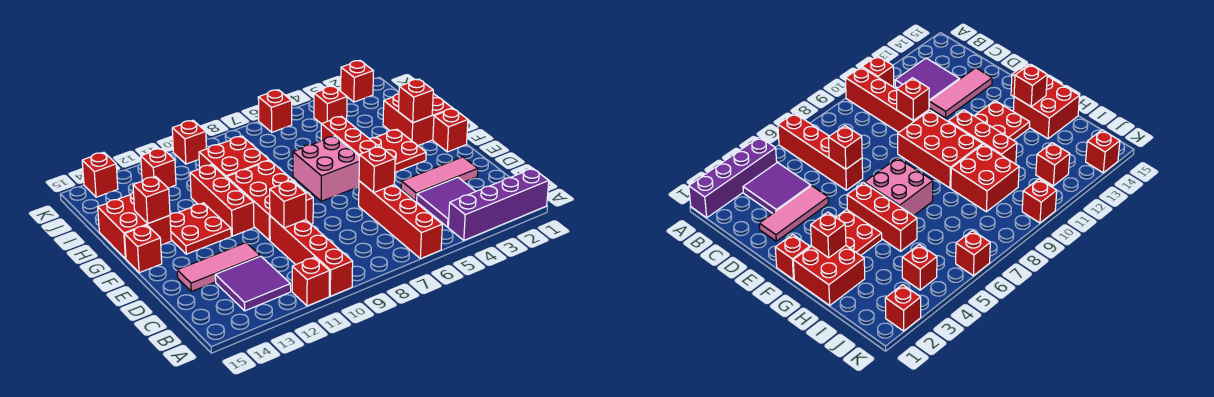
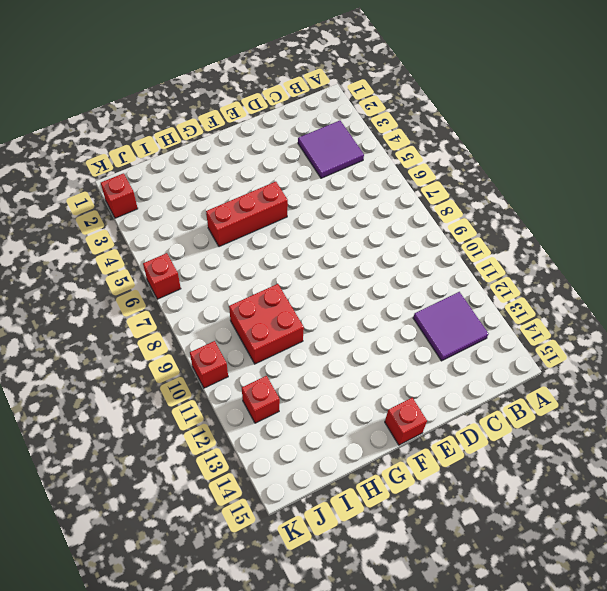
none -> purple 1x4 brick [448,169,549,240]
none -> red 1x4 brick [359,181,442,259]
none -> red 1x4 brick [270,216,353,296]

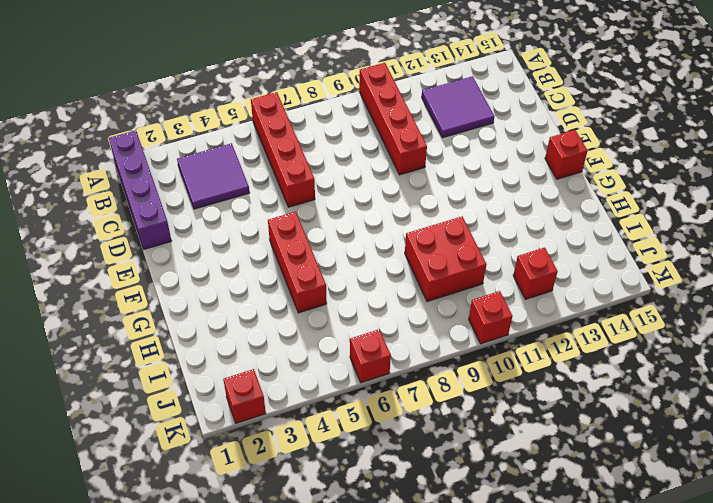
purple 1x4 brick [109,130,171,249] -> purple 1x4 brick turned to [448,169,549,240]
none -> red 1x1 brick [292,257,329,306]
none -> pink 1x3 tile [401,157,478,201]
none -> pink 1x3 tile [177,243,260,292]

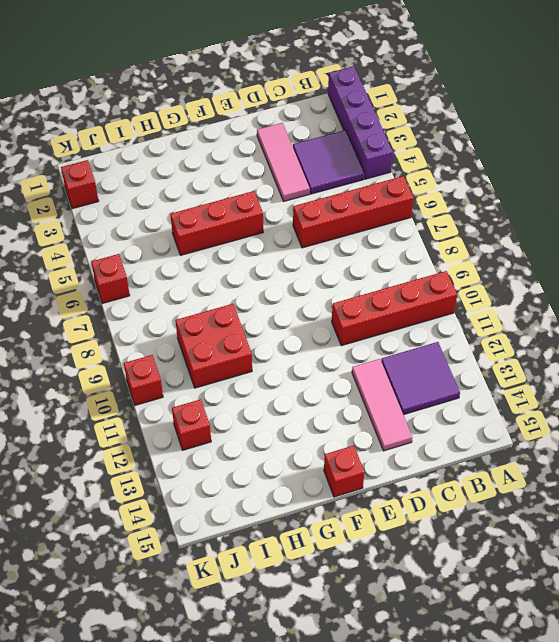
none -> red 1x1 brick [292,257,329,306]
none -> red 2x3 brick [227,160,313,240]
none -> red 1x1 brick [433,109,468,152]

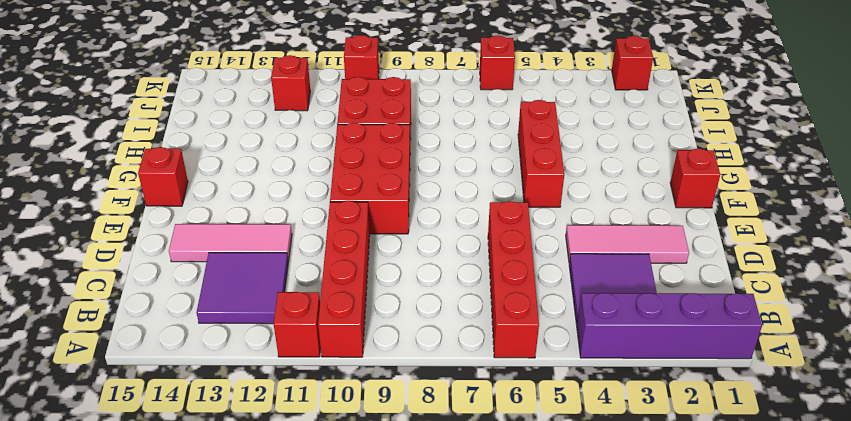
none -> red 2x2 plate [369,129,426,172]
none -> pink 2x2 brick [293,136,360,201]
none -> red 1x3 brick [190,165,254,236]

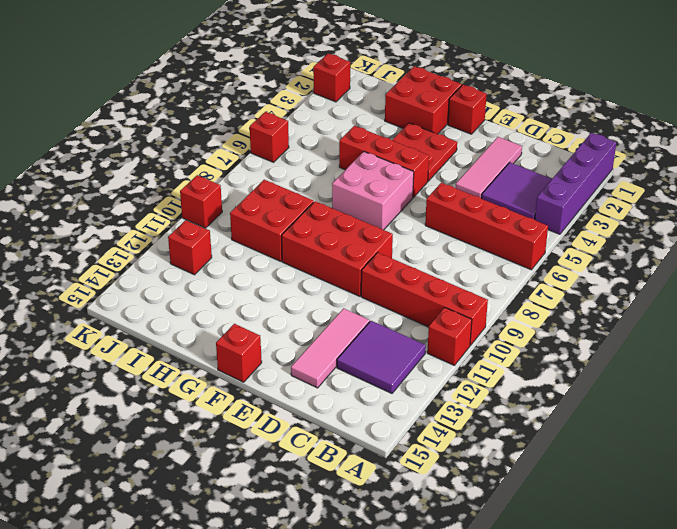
none -> red 1x3 brick [190,165,254,236]
none -> red 2x2 plate [170,203,231,254]
none -> red 2x2 brick [98,192,171,259]

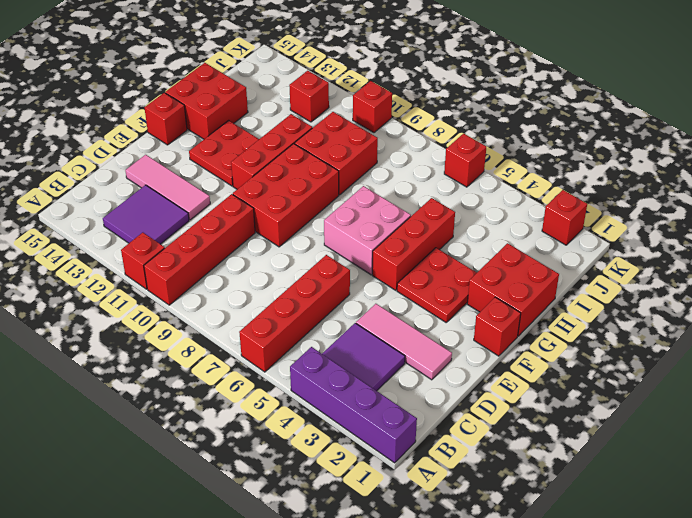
none -> red 1x1 brick [314,86,347,124]
none -> red 1x1 brick [82,152,118,197]
none -> red 1x1 brick [359,147,395,193]

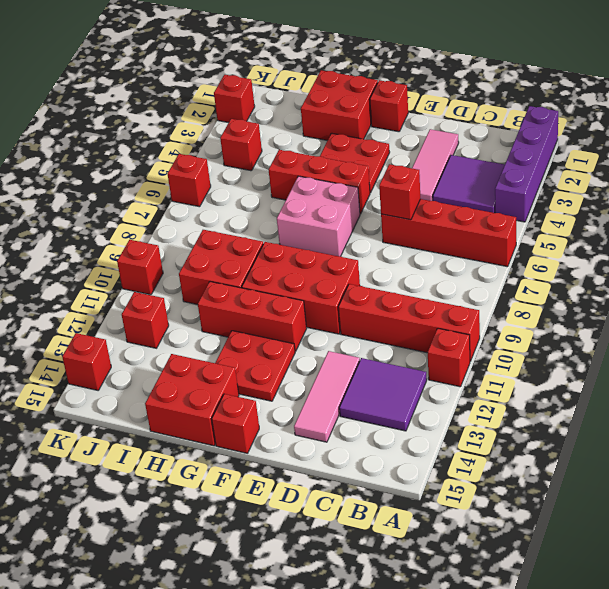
none -> red 1x1 brick [270,181,306,228]
none -> red 1x1 brick [398,79,433,123]
none -> red 1x1 brick [133,176,170,223]

